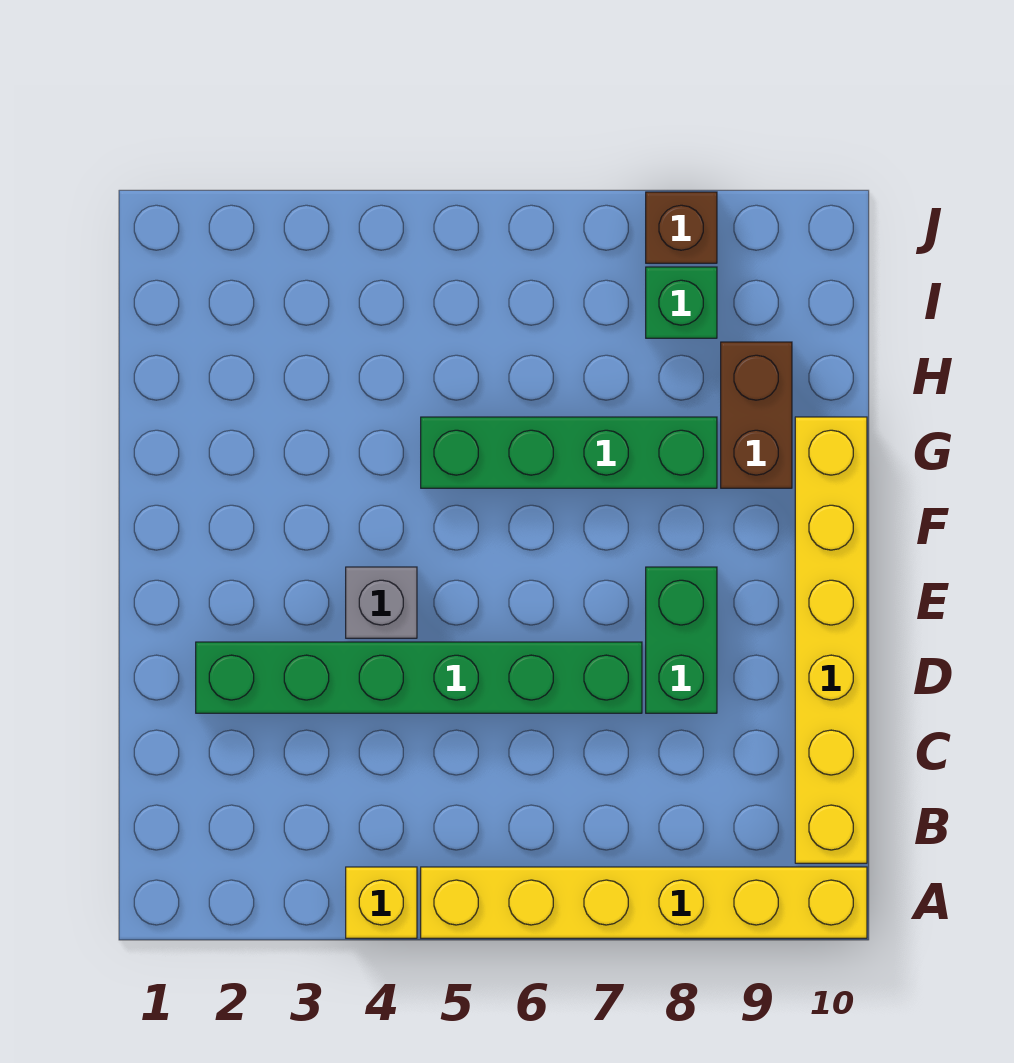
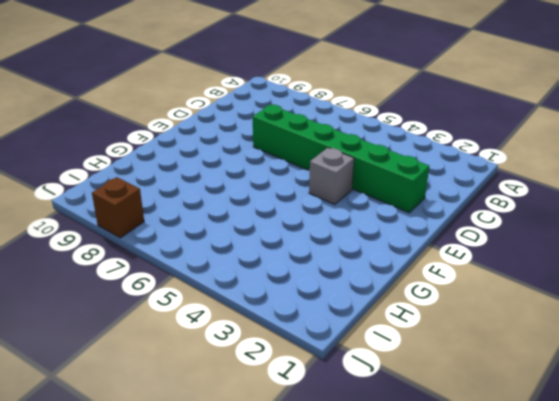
none -> yellow 1x1 brick [346,867,417,938]
none -> yellow 1x6 brick [421,867,867,938]

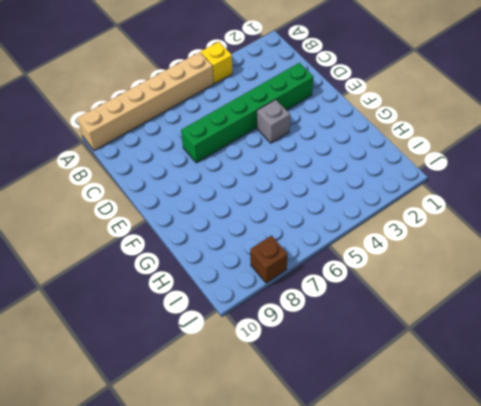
tan 1x6 brick [77,52,214,151] -> yellow 1x6 brick [421,867,867,938]
none -> yellow 1x6 brick [795,417,867,863]
none -> green 1x2 brick [646,567,717,713]

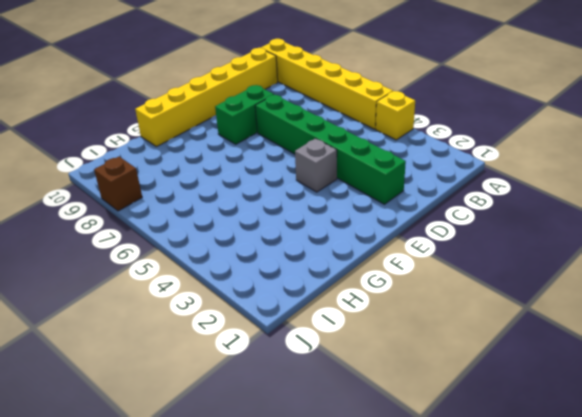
none -> green 1x4 brick [421,417,717,488]
none -> brown 1x2 brick [721,342,792,488]

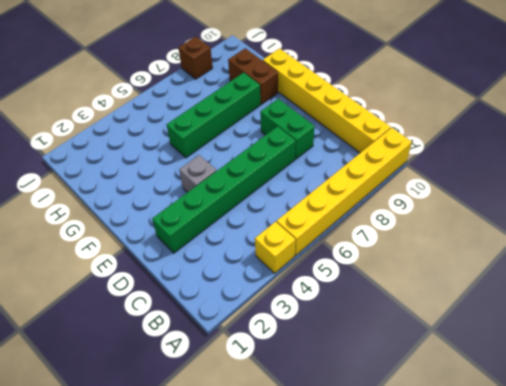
none -> green 1x1 brick [646,267,717,338]

